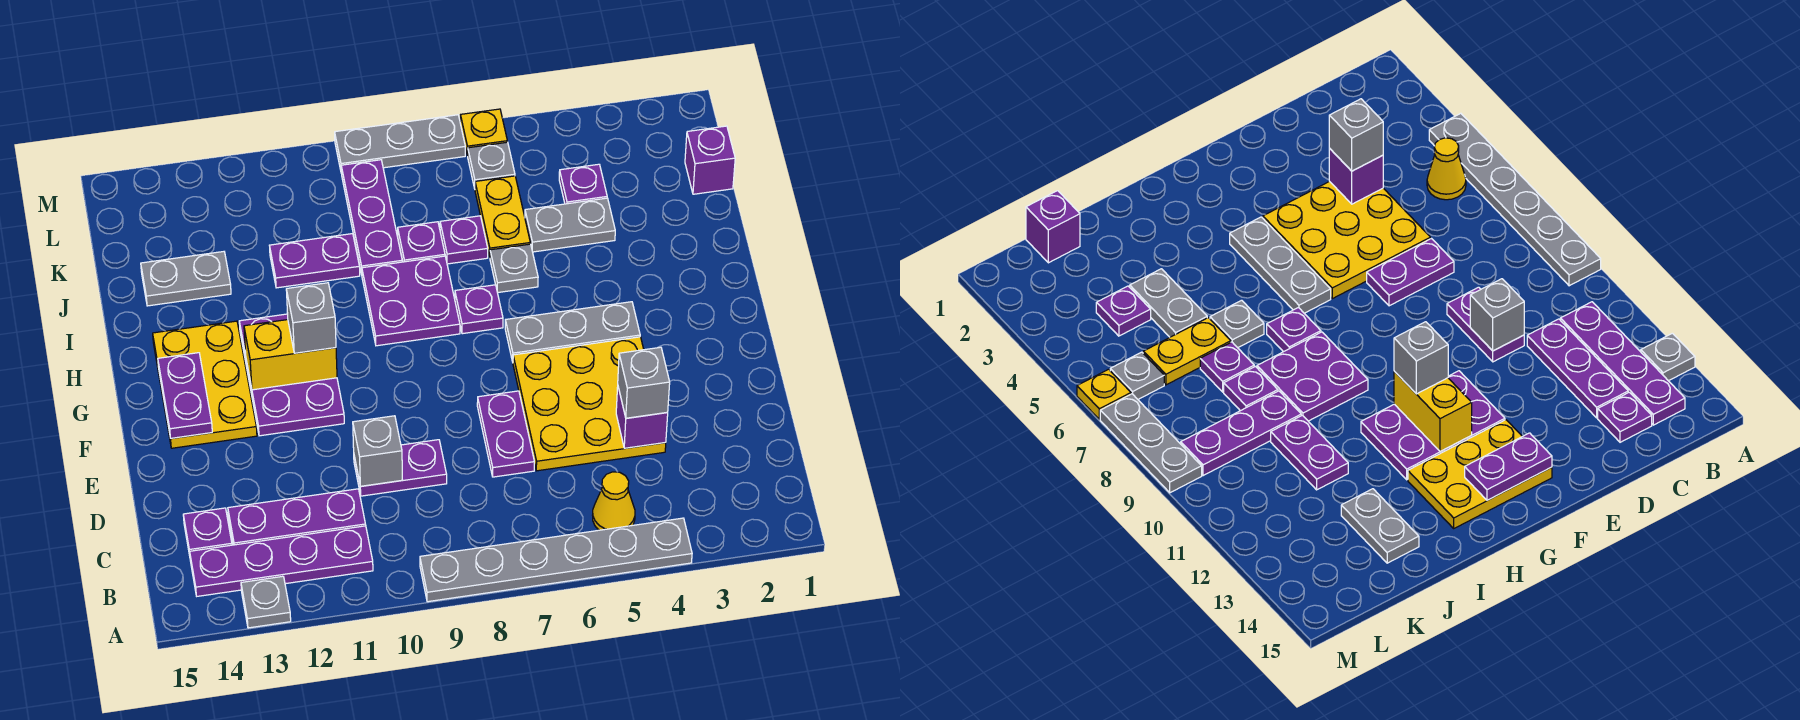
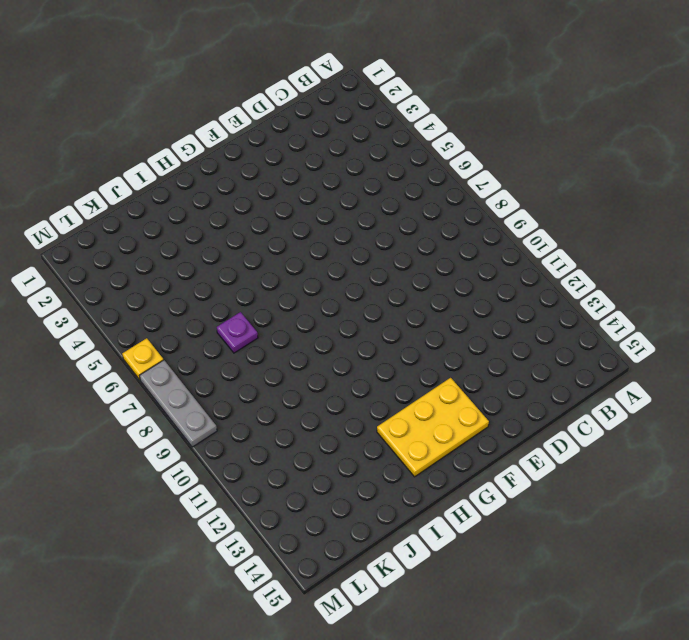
none -> grey 1x6 plate [420,518,692,602]
none -> grey 1x1 plate [241,576,291,628]
none -> yellow 1x1 cone [593,472,635,530]
none -> purple 1x4 plate [190,526,373,596]

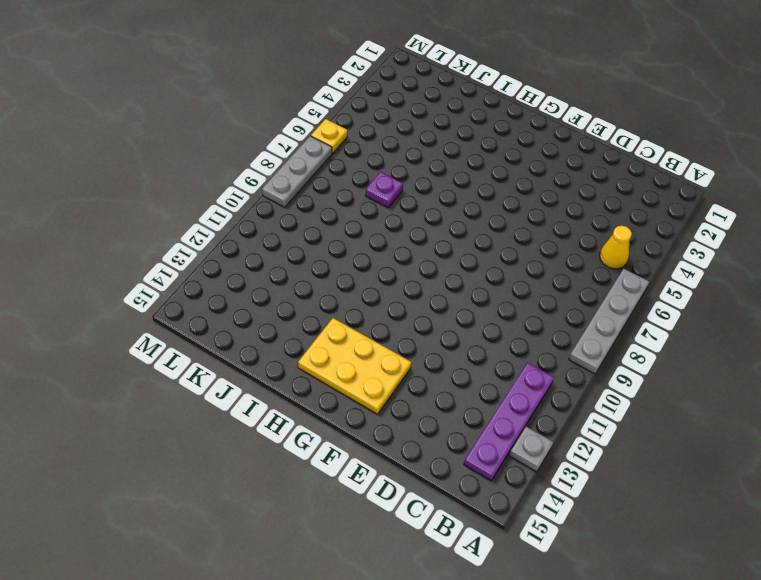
grey 1x4 plate [569,269,649,374] -> grey 1x6 plate [420,518,692,602]
none -> purple 1x3 plate [228,489,366,545]
none -> purple 1x1 plate [183,508,232,555]
none -> yellow 3x3 plate [513,337,666,471]
none -> purple 1x2 plate [477,391,534,477]

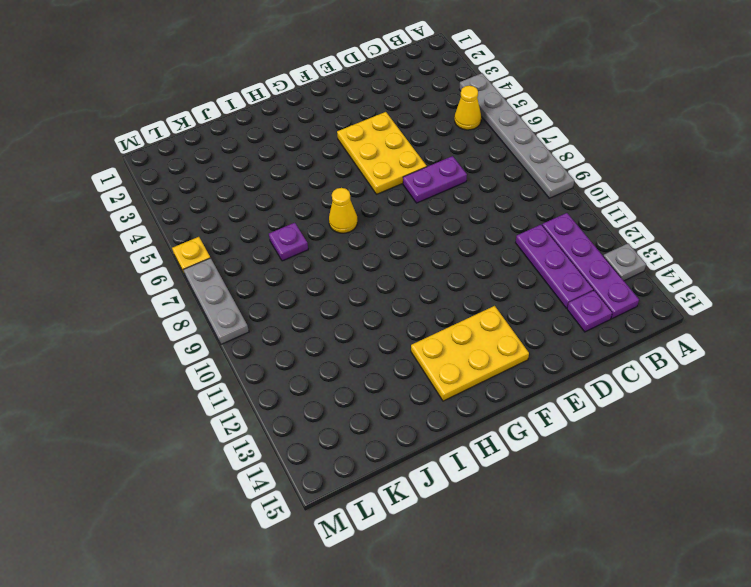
yellow 2x3 plate [337,112,427,194] -> yellow 3x3 plate [513,337,666,471]
yellow 1x1 cone [329,188,357,233] -> purple 1x1 plate [455,285,503,334]
none -> purple 1x2 plate [354,440,447,496]
none -> purple 2x3 plate [239,314,344,436]
none -> grey 1x3 plate [505,302,640,362]
none -> purple 2x2 plate [362,256,460,346]

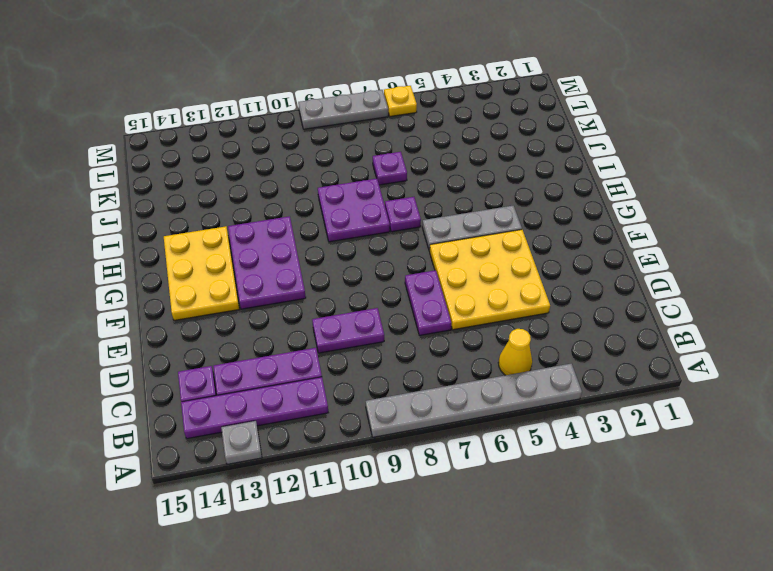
none -> grey 1x1 plate [490,244,538,293]
none -> grey 1x2 plate [525,198,615,252]
none -> yellow 1x2 plate [475,176,530,257]
none -> purple 1x1 plate [398,222,445,262]

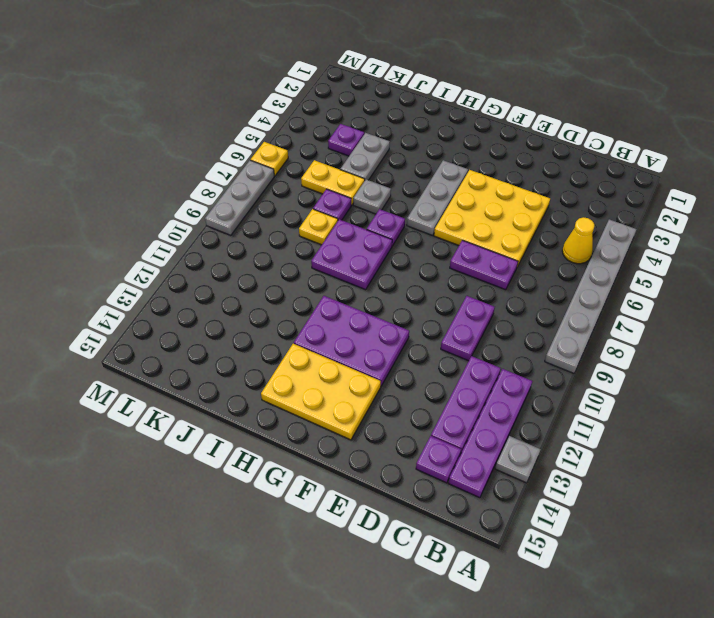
yellow 1x1 plate [299,209,338,245] -> purple 1x1 plate [398,222,445,262]
none -> purple 1x3 plate [341,160,402,274]
none -> purple 1x2 plate [269,234,360,288]
none -> grey 1x2 plate [141,252,231,306]
none -> purple 1x1 brick [685,126,735,194]

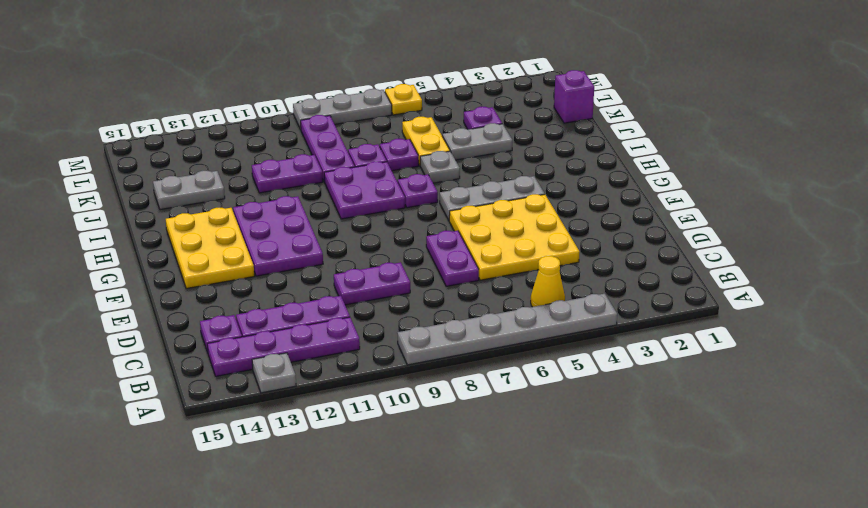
none -> grey 1x1 plate [468,142,515,188]
none -> purple 1x1 brick [616,387,668,448]
none -> grey 1x1 brick [353,416,402,486]
none -> purple 1x2 plate [158,353,212,438]

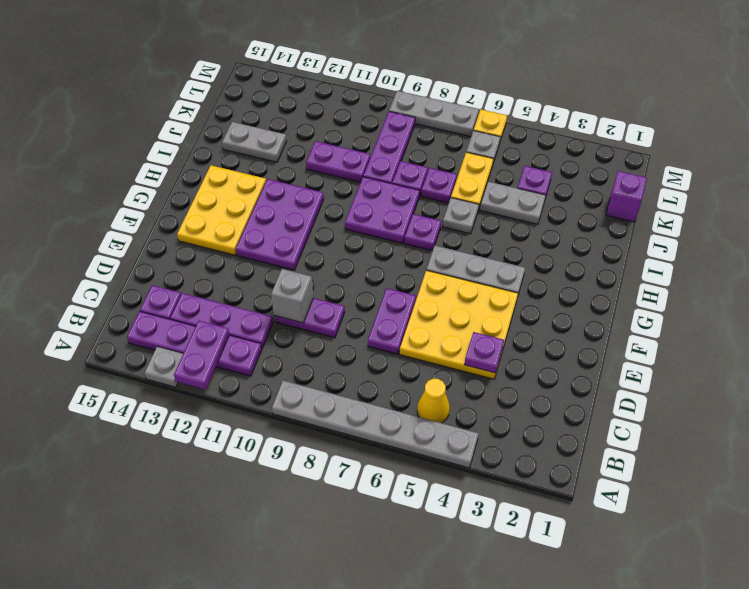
purple 1x2 plate [174,321,229,389] -> purple 1x2 plate moved to [158,353,212,438]
purple 1x1 plate [465,332,504,373] -> purple 1x1 brick [616,387,668,448]
none -> yellow 1x2 brick [244,320,337,390]
none -> grey 1x1 brick [618,347,670,418]
none -> grey 1x1 brick [286,283,336,353]

